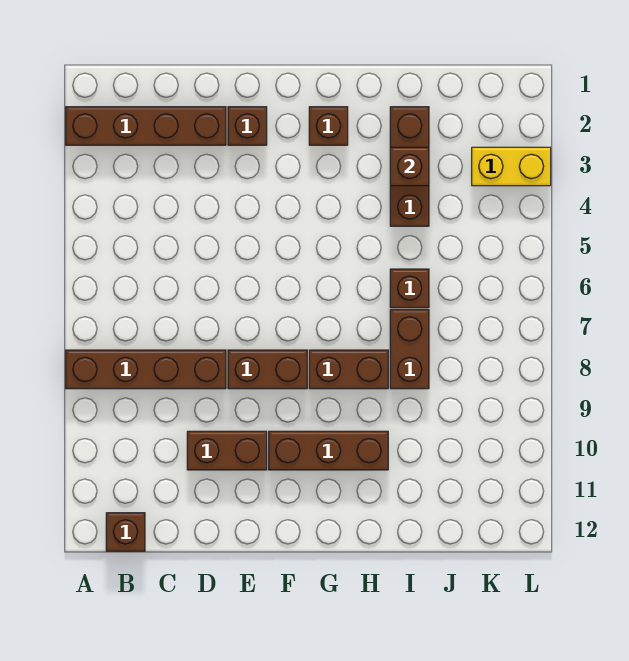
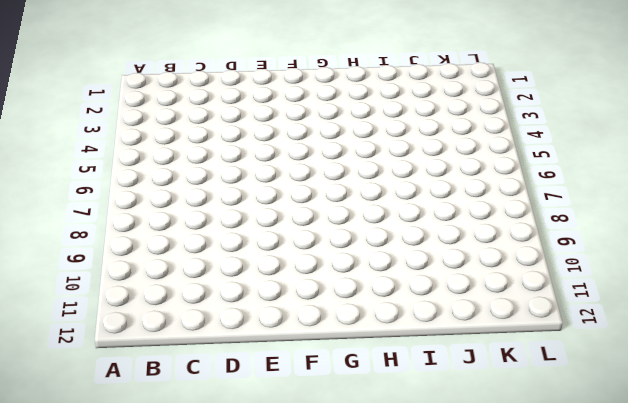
none -> brown 1x4 brick [66,107,226,145]
none -> brown 1x4 brick [66,350,226,389]
none -> brown 1x1 brick [106,513,145,551]

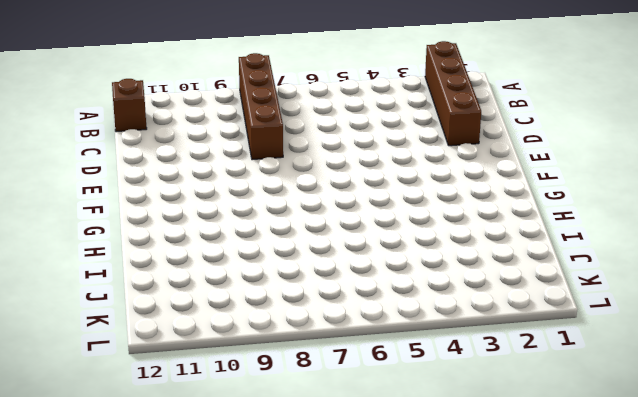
none -> brown 1x2 brick [187,431,267,470]
none -> brown 1x1 brick [228,107,267,145]
none -> brown 1x2 brick [228,350,307,389]

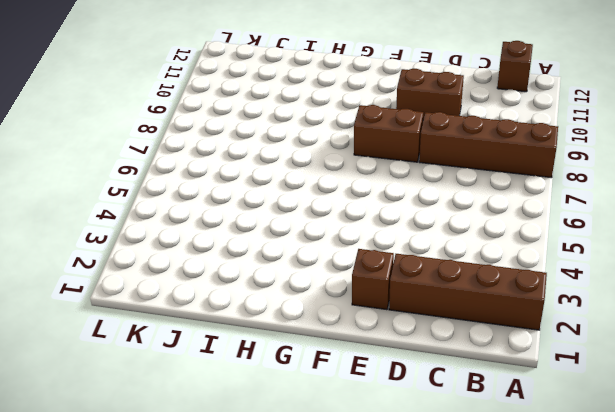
none -> brown 1x3 brick [269,431,388,470]
none -> brown 1x1 brick [309,107,348,145]
none -> brown 1x2 brick [309,350,388,389]

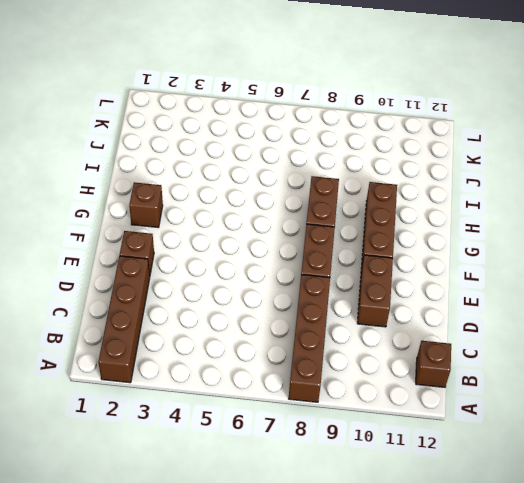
none -> brown 1x3 brick [390,107,429,226]
none -> brown 1x1 brick [390,269,429,308]
none -> brown 1x2 brick [390,310,429,389]

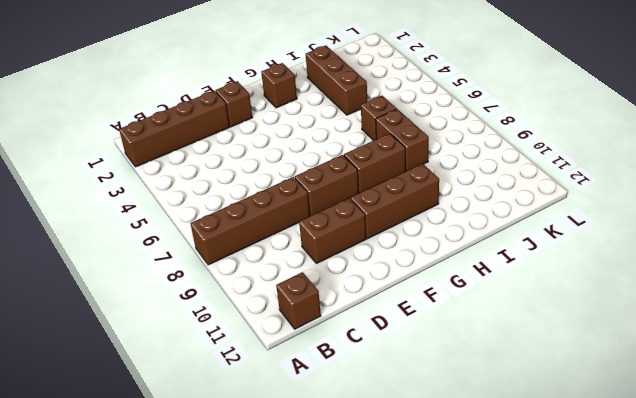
none -> yellow 1x2 brick [472,147,551,186]
none -> brown 1x1 brick [390,147,429,186]

